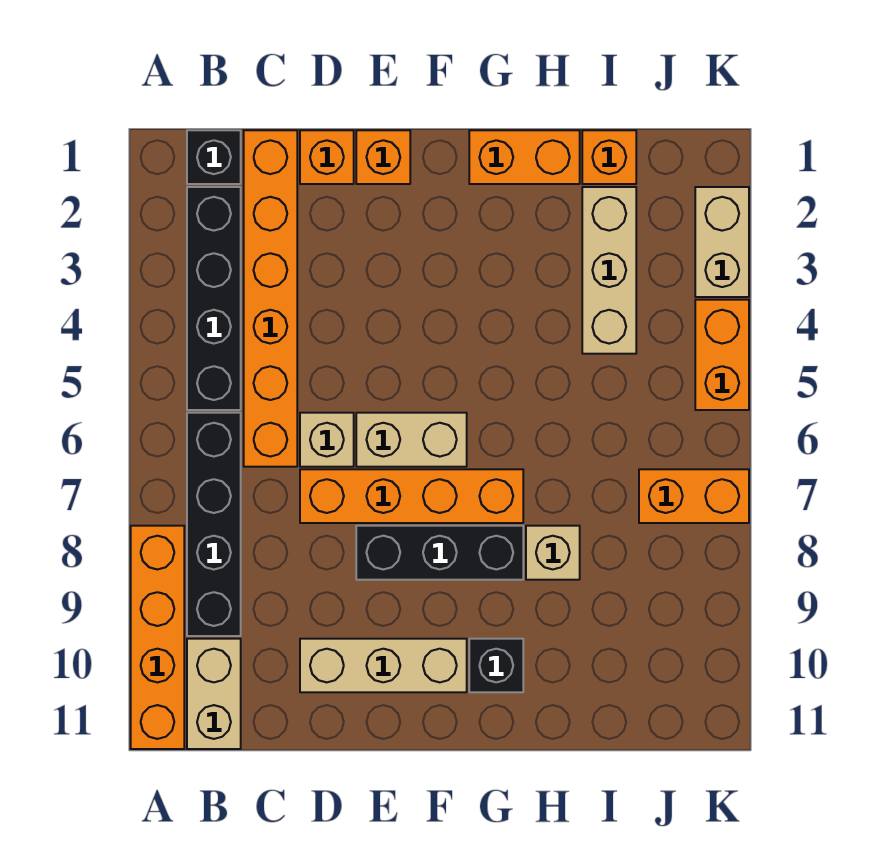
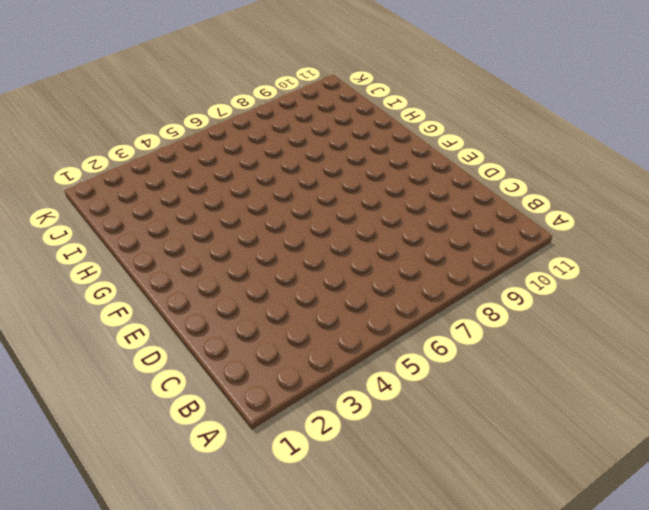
none -> orange 1x4 brick [131,526,184,749]
none -> black 1x1 brick [187,130,241,184]
none -> black 1x4 brick [187,187,241,410]

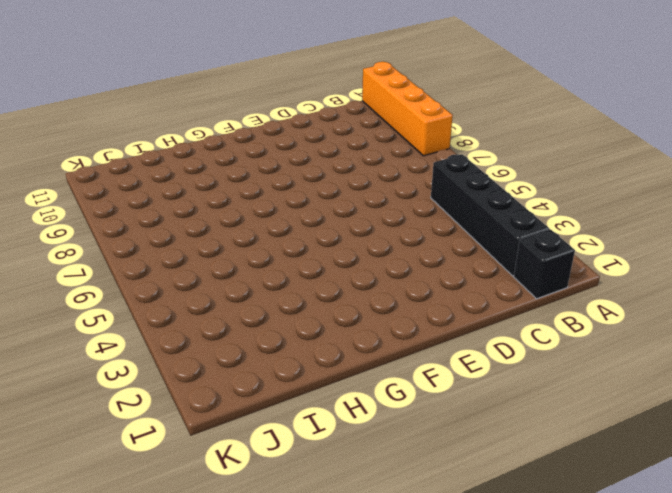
none -> black 1x4 brick [187,413,241,636]
none -> tan 1x2 brick [187,639,241,749]
none -> orange 1x6 brick [244,130,297,467]

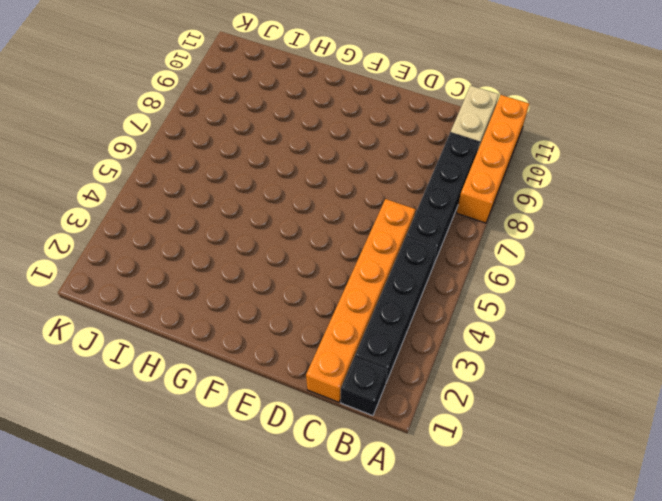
none -> orange 1x1 brick [300,130,354,184]
none -> tan 1x1 brick [300,413,354,467]
none -> orange 1x4 brick [300,469,523,523]

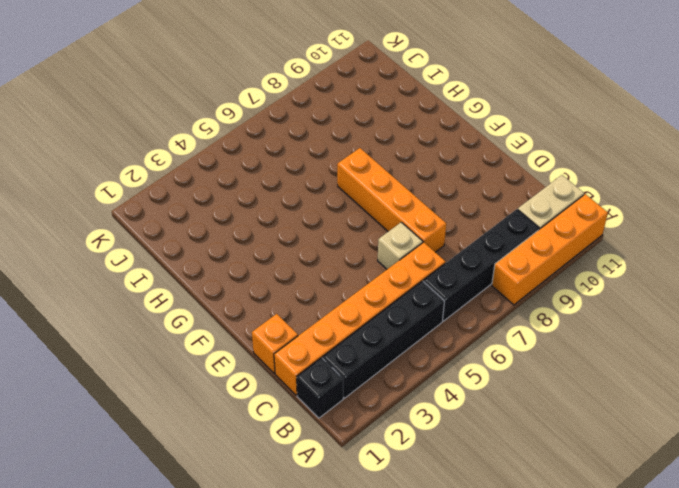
none -> tan 1x3 brick [300,639,467,692]
none -> orange 1x1 brick [356,130,410,184]
none -> tan 1x2 brick [356,413,467,467]

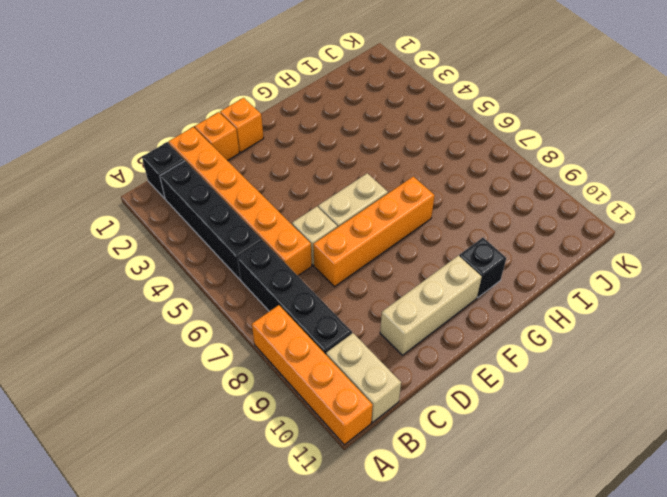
none -> black 1x3 brick [356,526,523,580]
none -> orange 1x2 brick [469,130,580,184]
none -> tan 1x1 brick [526,526,580,580]

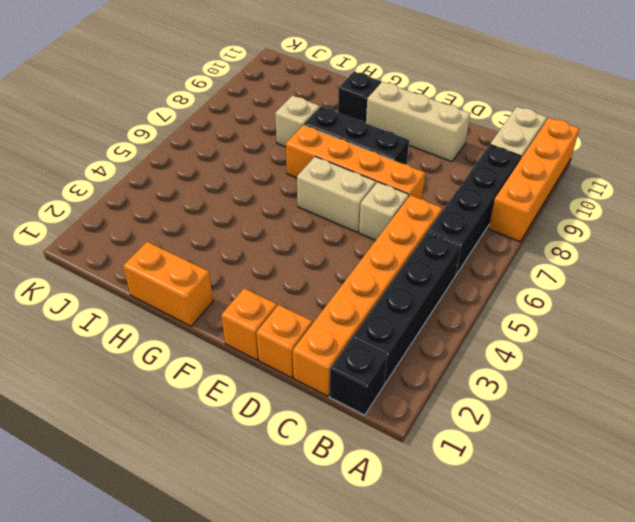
none -> orange 1x1 brick [582,130,636,184]
none -> tan 1x3 brick [582,187,636,354]
none -> orange 1x2 brick [639,469,749,523]

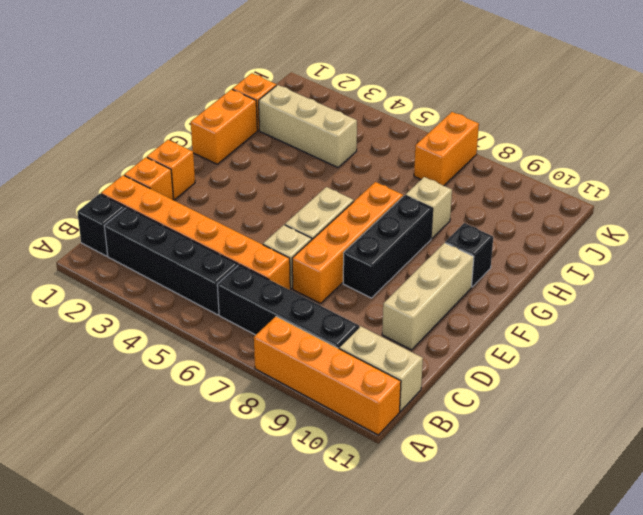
none -> tan 1x2 brick [695,187,749,297]
none -> orange 1x2 brick [695,300,749,410]

